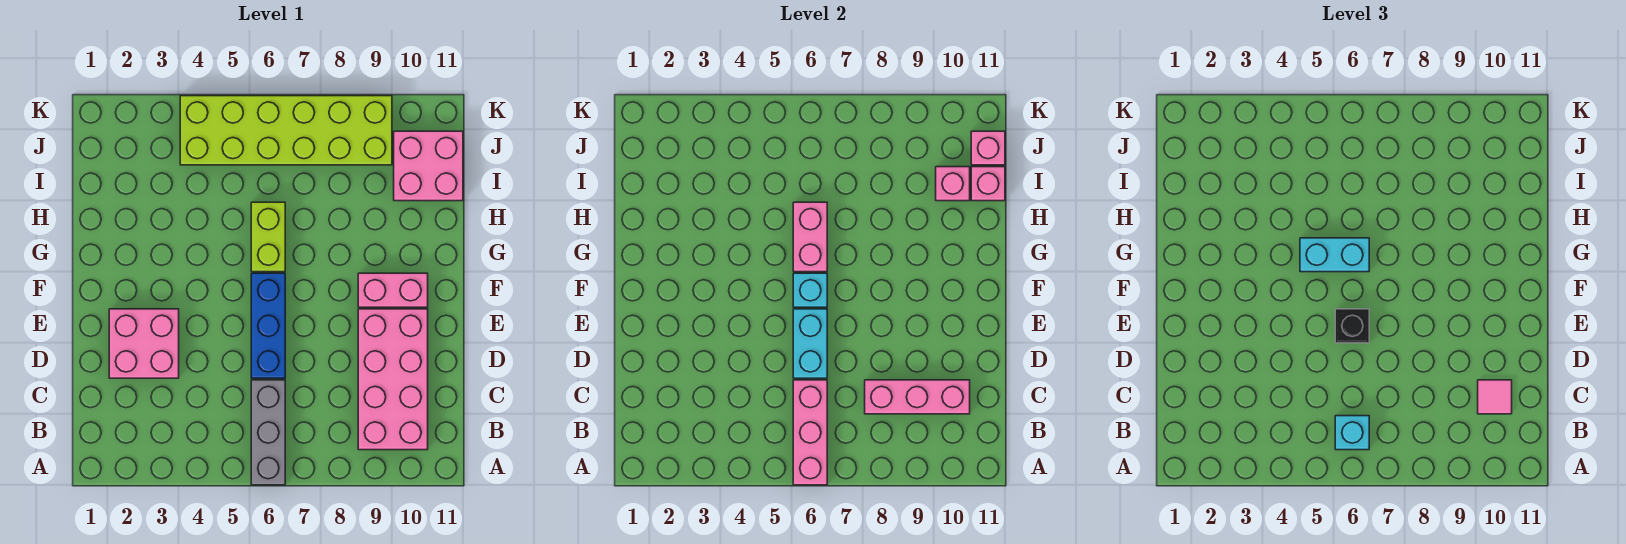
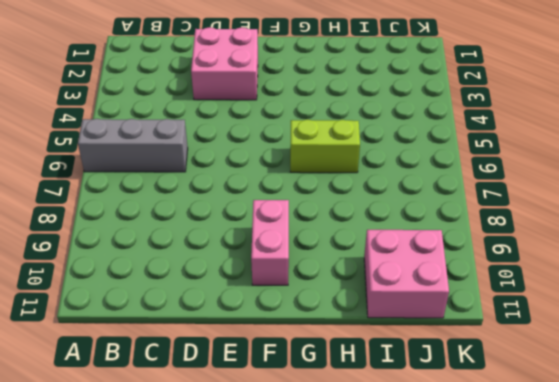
none -> pink 2x4 brick [358,309,428,450]
none -> blue 1x3 brick [251,273,285,378]
none -> lime 2x6 brick [180,96,392,165]

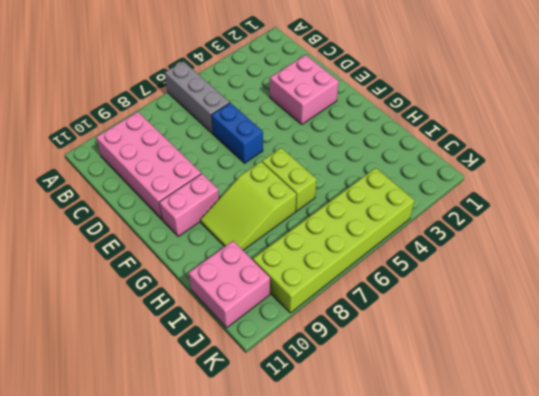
blue 1x2 brick [211,103,263,163] -> blue 1x3 brick [251,273,285,378]
lime 2x3 slope [200,162,296,250] -> none
none -> pink 1x3 brick [793,380,827,485]
none -> pink 1x3 brick [865,380,970,414]
none -> cyan 1x2 brick [793,309,827,378]

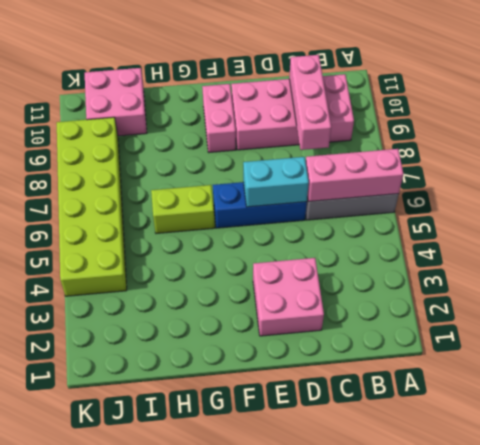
none -> cyan 1x1 brick [793,273,827,307]
none -> pink 1x2 brick [793,202,827,272]
none -> pink 1x1 brick [936,167,970,201]

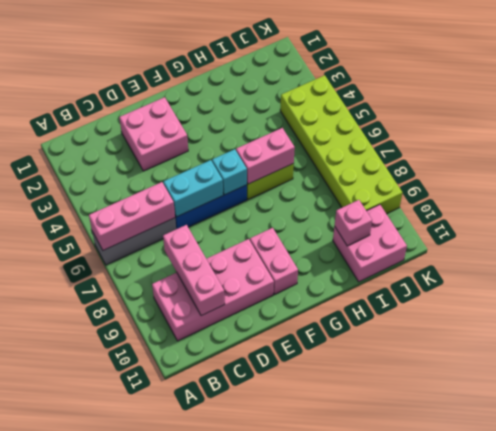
none -> pink 1x1 brick [971,167,1005,201]
none -> pink 1x1 brick [971,131,1005,165]
none -> cyan 1x1 brick [1335,416,1369,450]

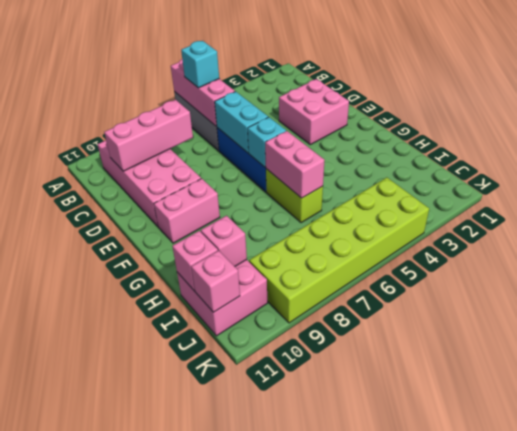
none -> pink 1x1 tile [1478,380,1512,414]
none -> black 1x1 brick [1335,309,1369,343]
none -> cyan 1x2 brick [1300,238,1369,272]

